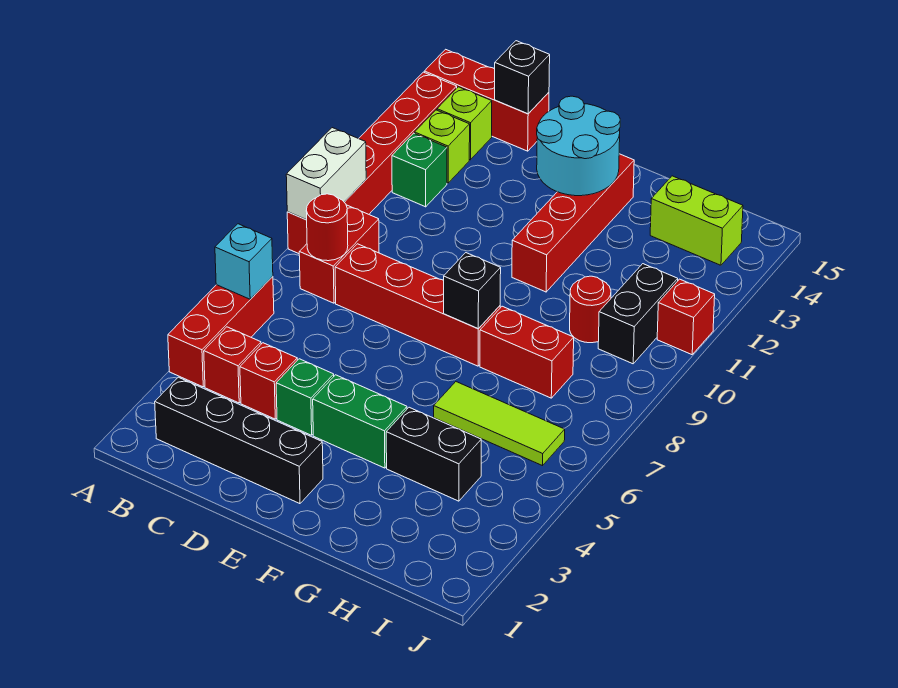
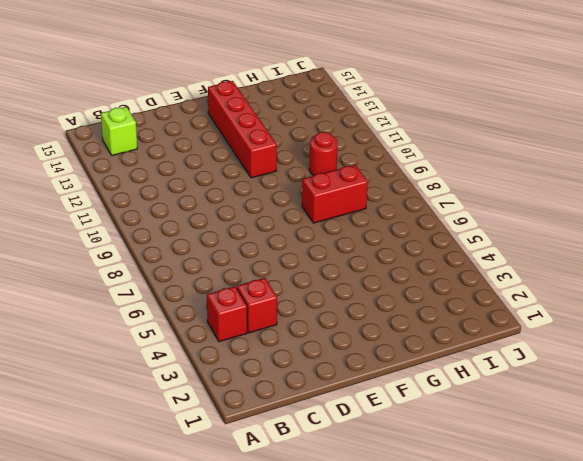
none -> red 1x3 brick [168,276,274,387]
none -> red 1x6 brick [287,72,457,254]
none -> red 1x3 brick [424,49,549,151]

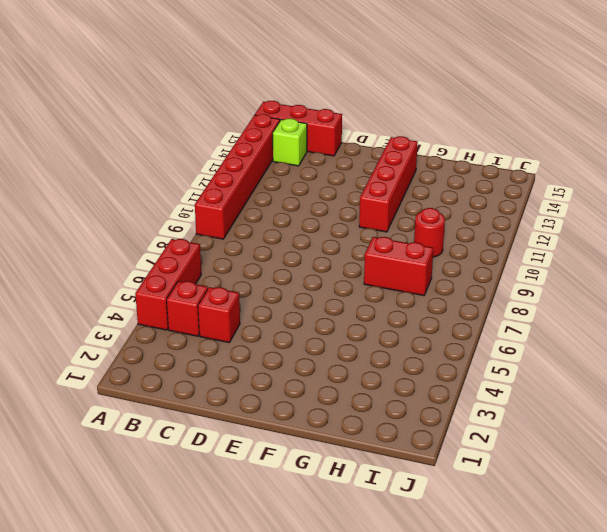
none -> black 1x4 brick [155,377,323,504]
none -> red 1x2 brick [299,205,379,303]
none -> green 1x1 brick [392,133,447,207]

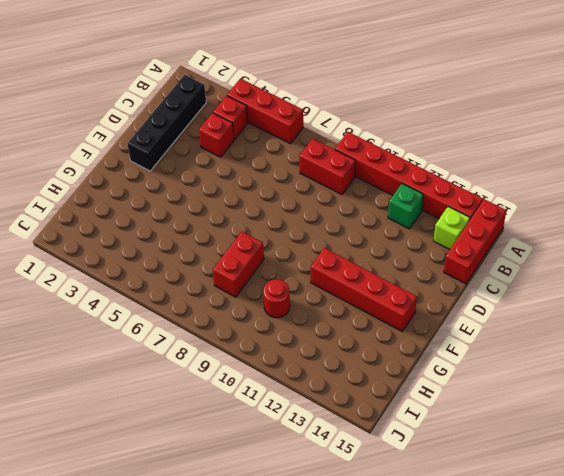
none -> lime 1x1 brick [415,110,470,183]
none -> red 1x4 brick [335,244,500,366]
none -> green 1x1 brick [276,359,334,435]

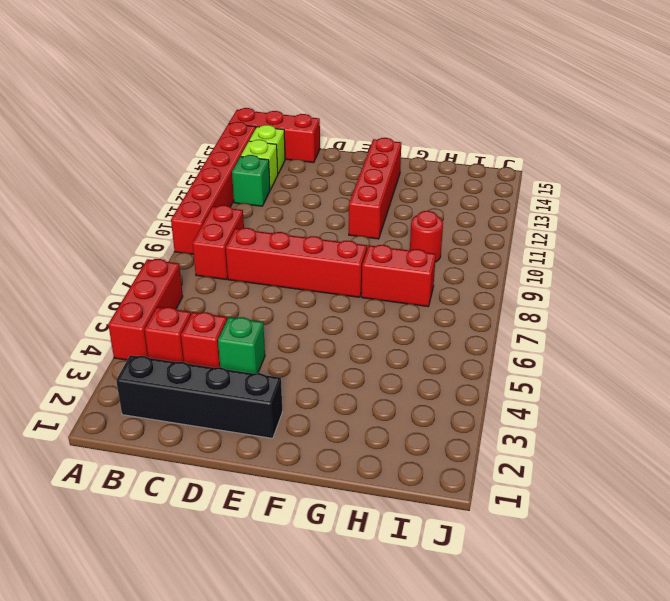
none -> green 1x2 brick [313,375,407,468]
none -> black 1x2 brick [386,407,481,501]
none -> lime 1x3 tile [434,382,565,466]

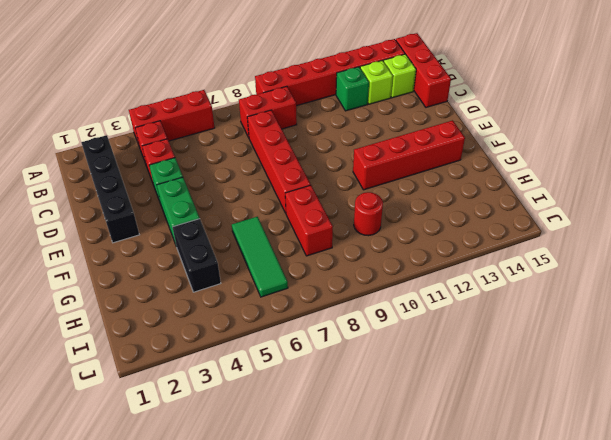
green 1x3 tile [232,217,288,297] -> lime 1x3 tile [434,382,565,466]
none -> lime 1x2 brick [650,176,743,265]
none -> black 1x2 brick [598,264,678,364]
none -> red 1x1 brick [657,279,715,355]

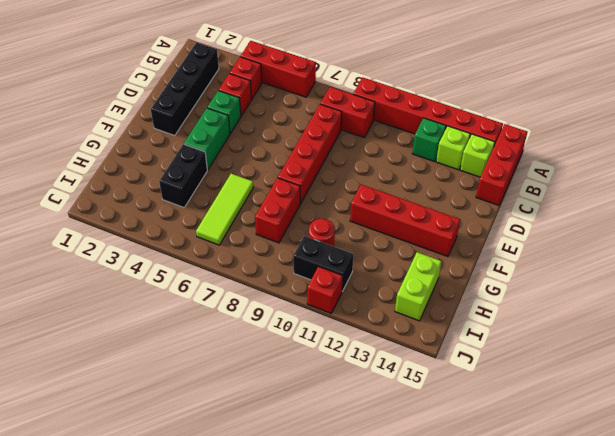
none -> cyan 1x1 brick [215,224,273,299]
none -> white 1x2 brick [286,128,366,220]
none -> red 1x1 round brick [306,194,348,261]

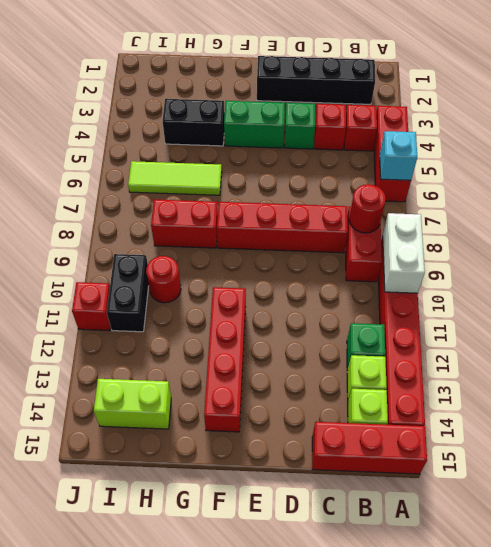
none -> black 1x1 brick [495,41,550,114]
none -> cyan 2x2 round brick [537,96,620,196]
none -> black 1x1 brick [444,253,501,329]

